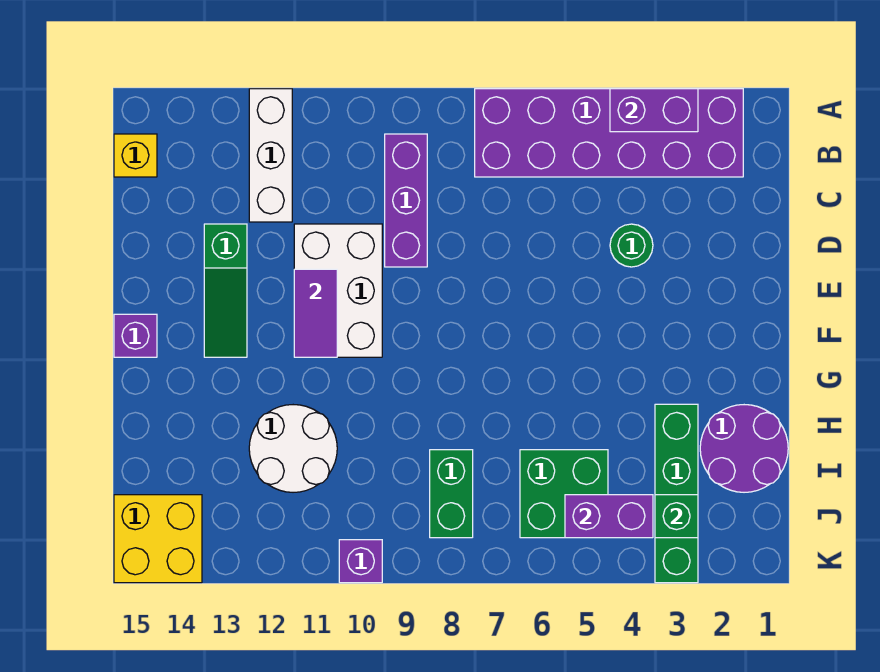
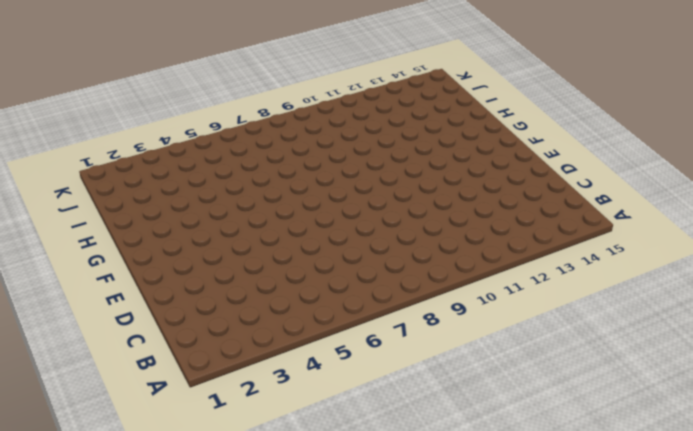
none -> purple 2x6 brick [475,89,743,177]
none -> white 1x3 brick [249,89,292,222]
none -> purple 1x3 brick [385,134,427,267]

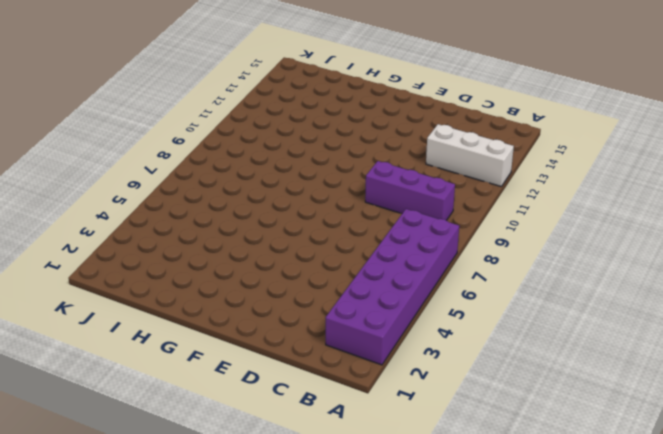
none -> yellow 1x1 brick [114,134,157,177]
none -> green 1x1 round brick [610,224,653,267]
none -> white 2x3 brick [294,224,382,357]

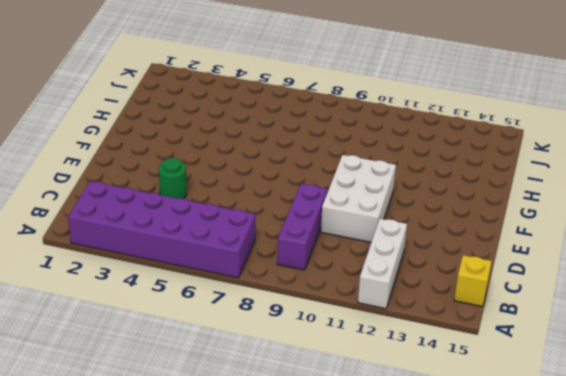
none -> green 1x3 slope [204,224,247,357]
none -> purple 1x1 brick [114,314,157,357]
none -> purple 2x2 round brick [700,405,788,492]

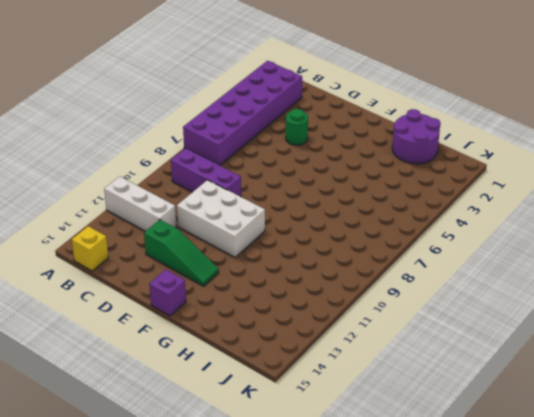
none -> green 1x4 brick [655,404,698,583]
none -> white 2x2 round brick [249,405,337,492]
none -> green 2x2 brick [520,450,608,538]

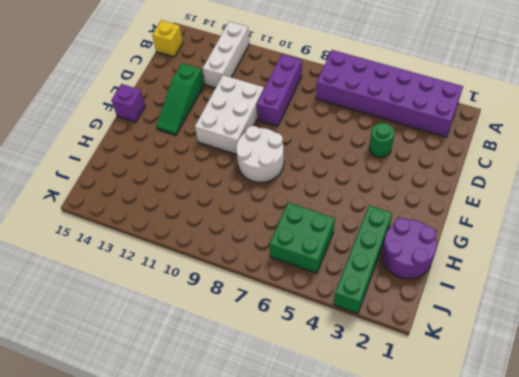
white 2x2 round brick [236,126,284,182] -> white 2x2 round brick moved to [249,405,337,492]
none -> green 1x2 brick [430,450,473,538]
none -> yellow 2x2 brick [114,495,202,583]
none -> purple 1x1 brick [339,540,382,583]

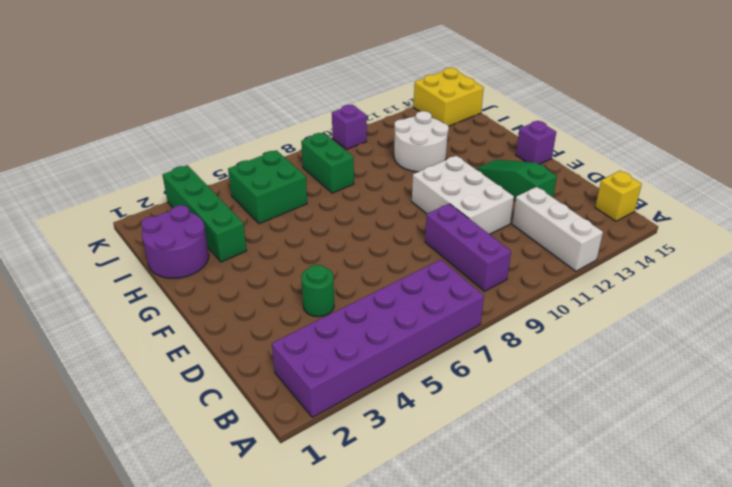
none -> purple 1x2 brick [610,89,698,132]
none -> purple 1x2 tile [294,269,337,357]
none -> green 1x1 brick [655,495,698,538]

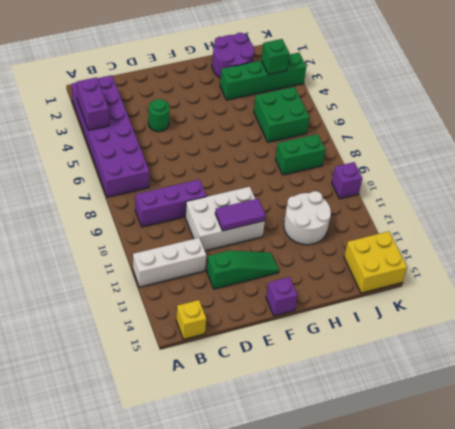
none -> purple 1x2 brick [565,495,653,538]

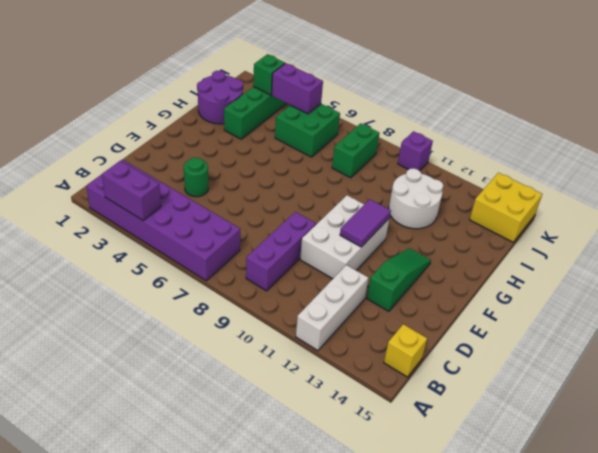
none -> purple 1x1 brick [114,314,157,357]

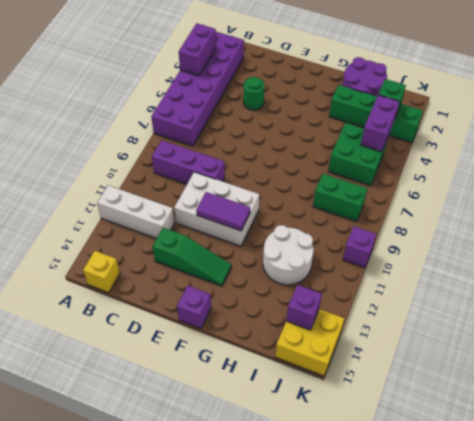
purple 1x1 brick [286,285,322,330] -> none

